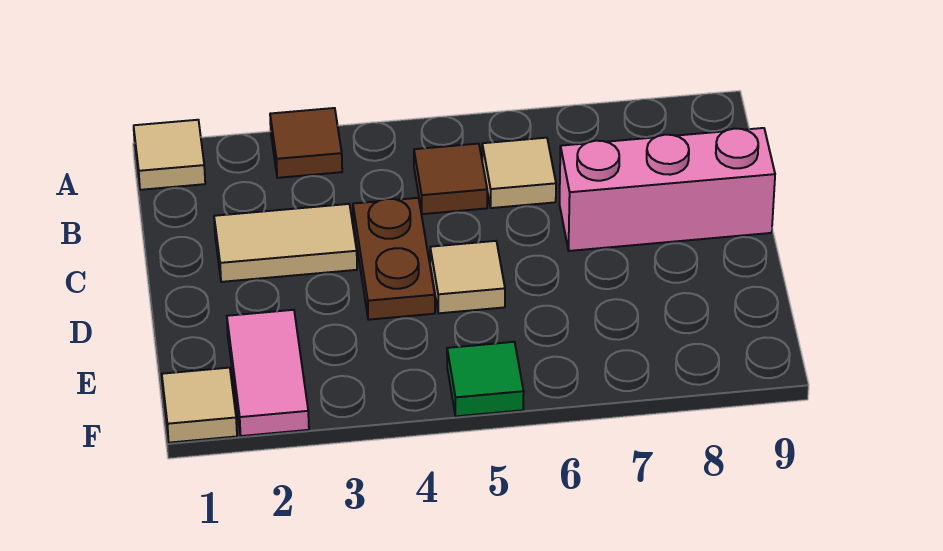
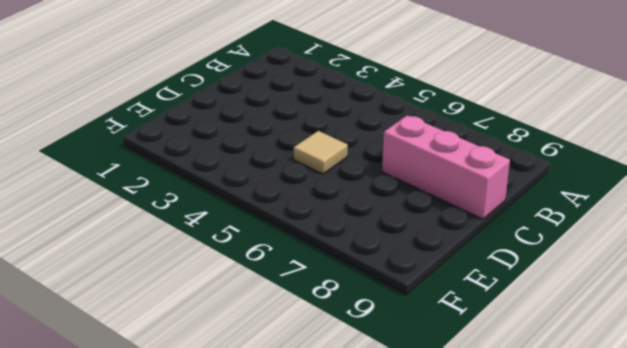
none -> tan 1x1 tile [134,120,205,190]
none -> brown 1x1 tile [270,108,342,178]

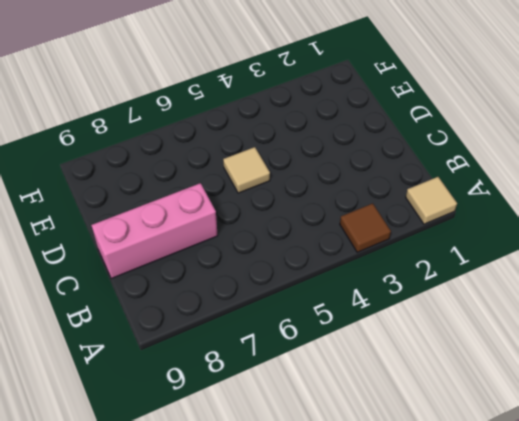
none -> brown 1x1 tile [414,144,487,214]
none -> tan 1x1 tile [482,138,556,208]

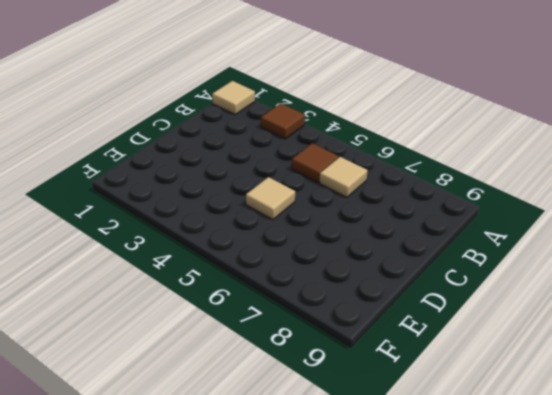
none -> tan 1x2 tile [214,204,357,282]
none -> brown 1x2 plate [353,198,435,320]

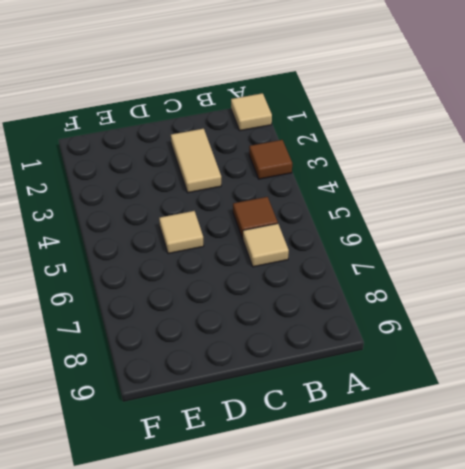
none -> brown 1x2 plate [353,198,435,320]
none -> pink 1x3 brick [560,128,775,251]

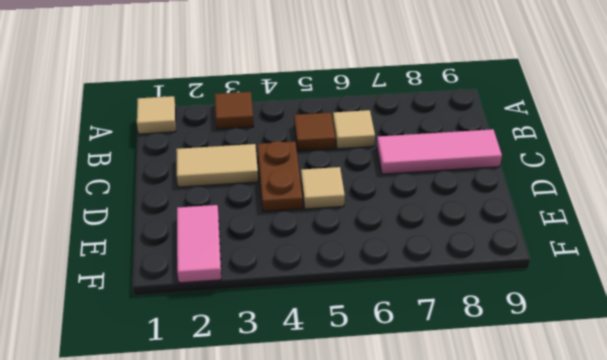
pink 1x3 tile [377,129,502,174] -> pink 1x3 brick [560,128,775,251]
none -> tan 1x1 tile [162,368,237,443]
none -> green 1x1 tile [447,342,524,416]

